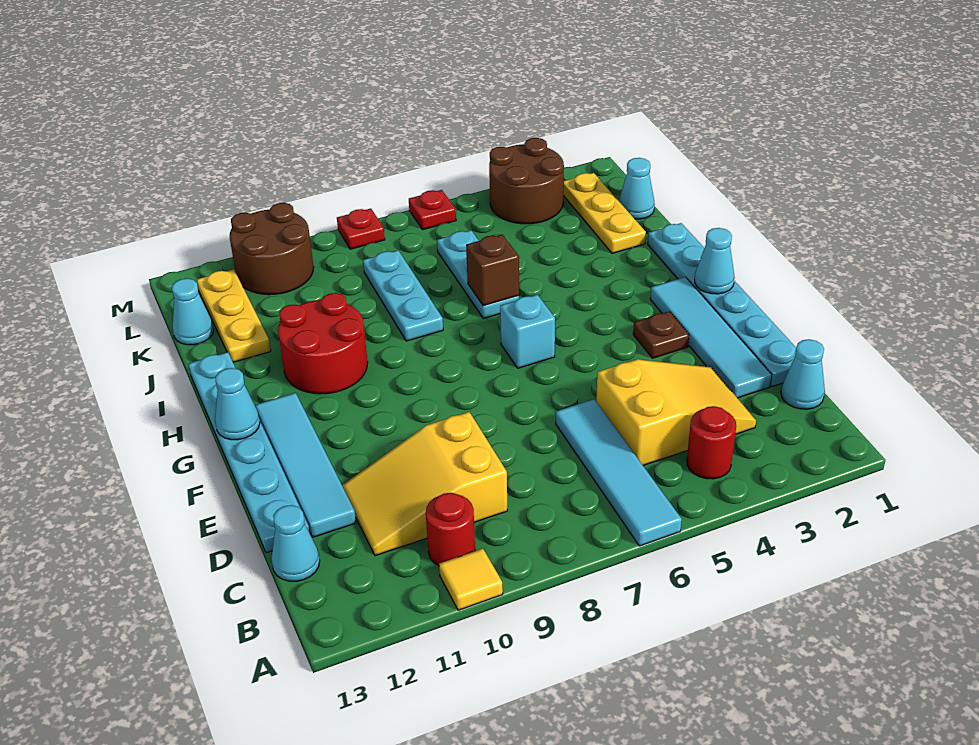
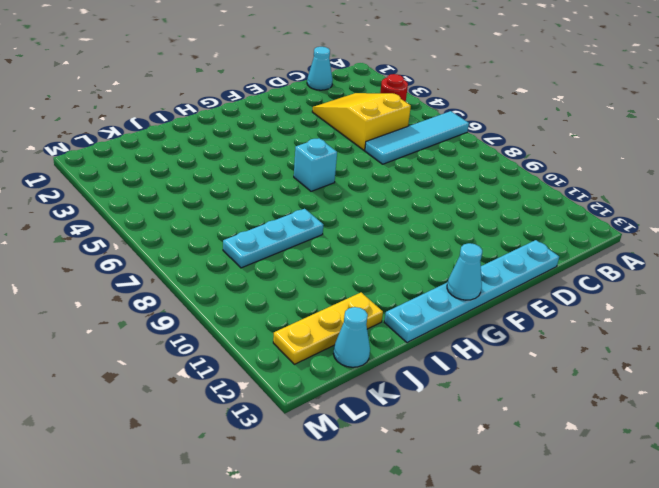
none -> yellow 1x1 tile [439,549,503,610]
none -> red 1x1 round brick [426,493,475,566]
none -> yellow 2x3 slope [342,412,507,556]

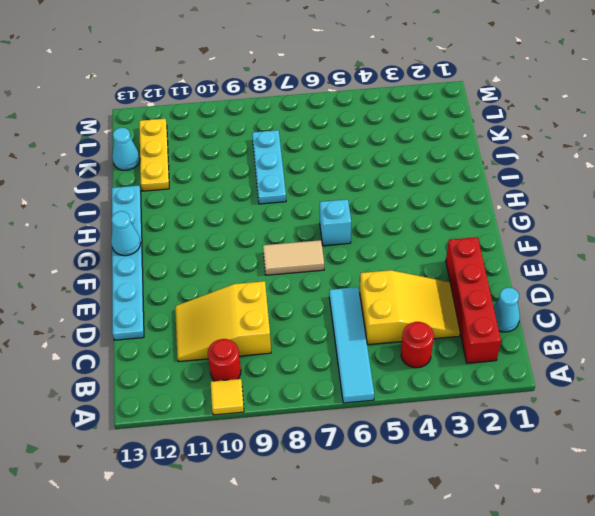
red 1x4 brick [446,237,501,363] -> cyan 1x4 tile [650,277,772,398]
tan 1x2 tile [263,240,324,275] -> none
none -> cyan 1x1 cone [271,505,320,581]
none -> cyan 1x6 plate [648,223,796,386]
none -> cyan 1x4 tile [255,393,356,537]

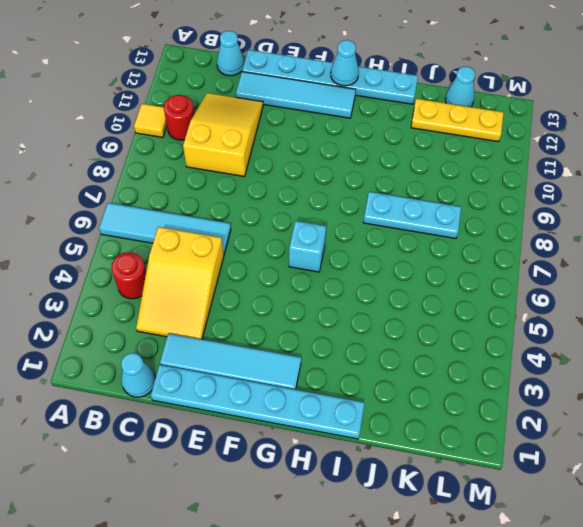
none -> brown 1x1 plate [633,311,689,358]
none -> red 2x2 round brick [278,293,368,394]
none -> cyan 1x3 plate [437,230,519,319]

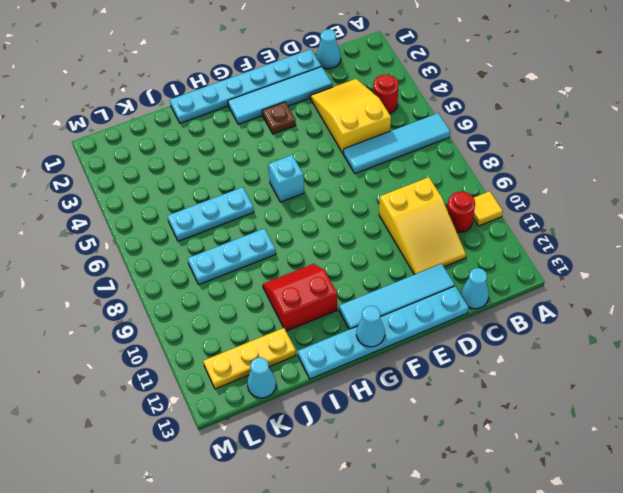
red 2x2 slope [263,264,337,331] -> red 2x2 round brick [278,293,368,394]
none -> yellow 1x3 plate [563,173,646,253]
none -> cyan 1x1 cone [619,158,655,219]
none -> brown 2x2 round brick [489,138,564,224]

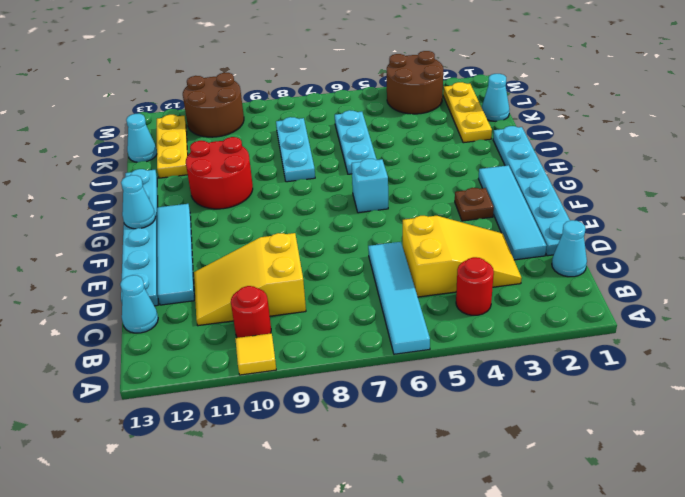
none -> red 1x1 plate [409,190,456,230]
none -> red 1x1 plate [337,209,385,249]
none -> cyan 1x1 cone [695,228,735,294]

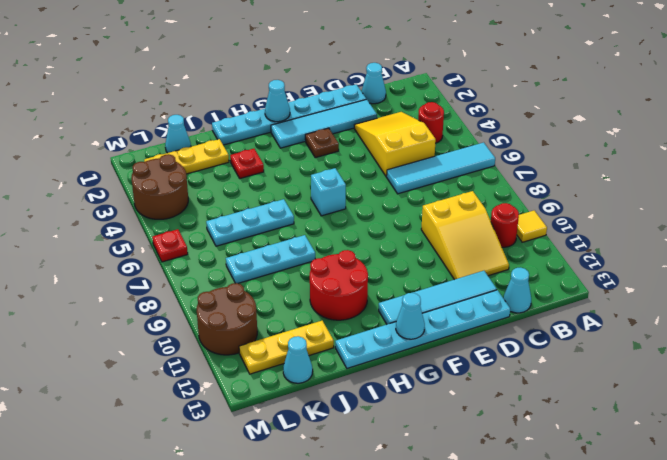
red 1x1 plate [230,149,264,178] -> red 1x1 plate moved to [337,209,385,249]
none -> brown 1x1 brick [466,234,519,306]

